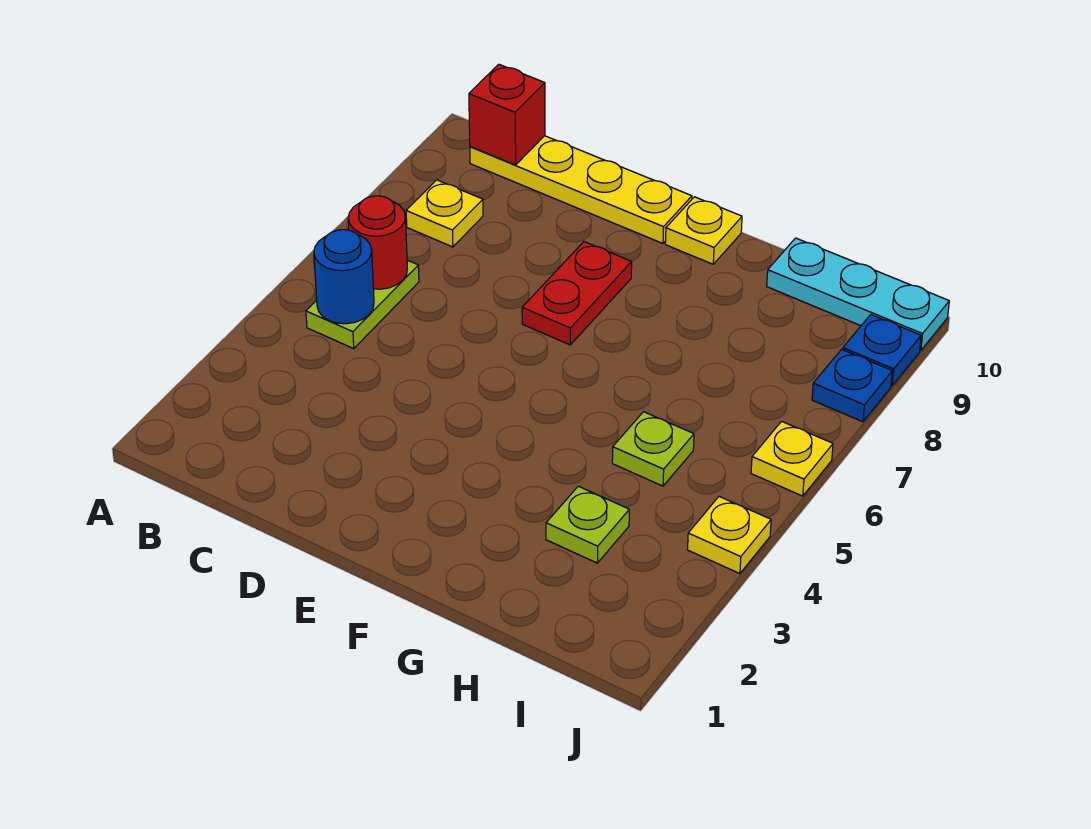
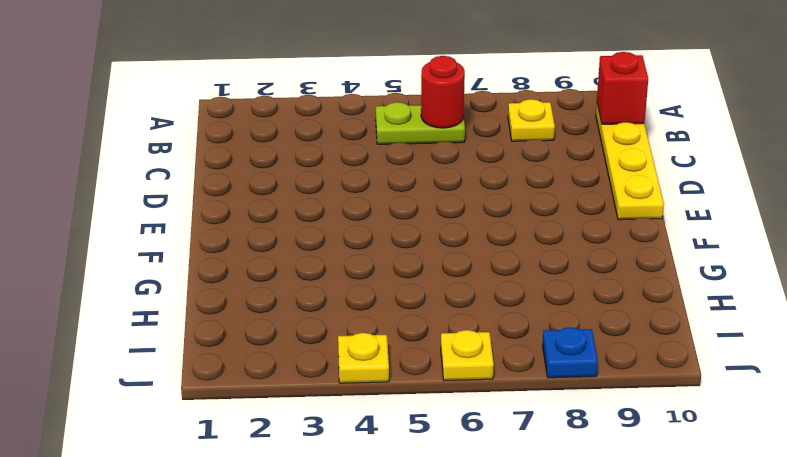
none -> red 1x2 plate [522,242,632,345]
none -> yellow 1x1 plate [665,197,742,264]
none -> lime 1x1 plate [546,486,629,563]

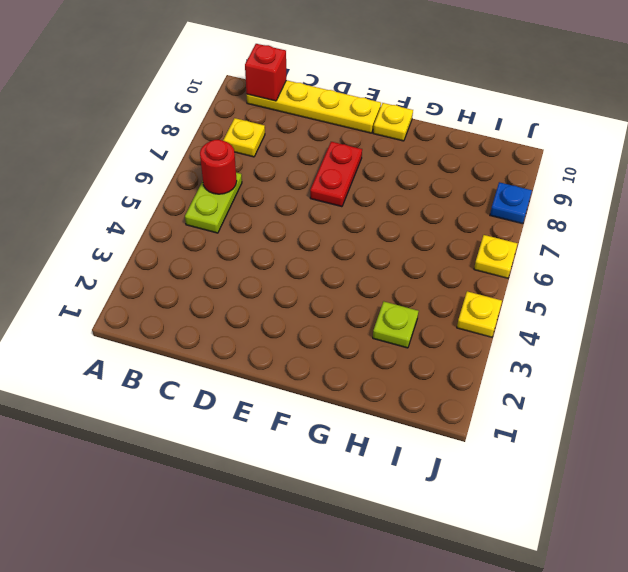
none -> lime 1x1 plate [612,412,694,486]
none -> cyan 1x3 plate [767,238,949,350]
none -> blue 1x1 plate [843,315,921,386]

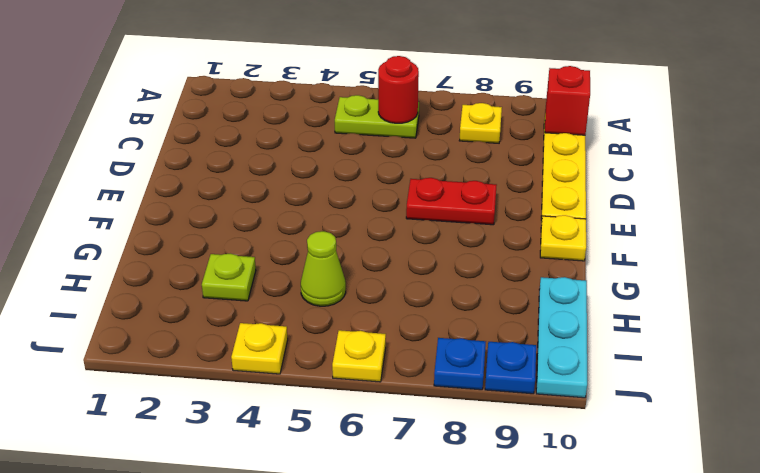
lime 1x1 cone [301,231,346,306] -> lime 1x1 plate [612,412,694,486]
none -> blue 1x1 round brick [314,230,374,324]

